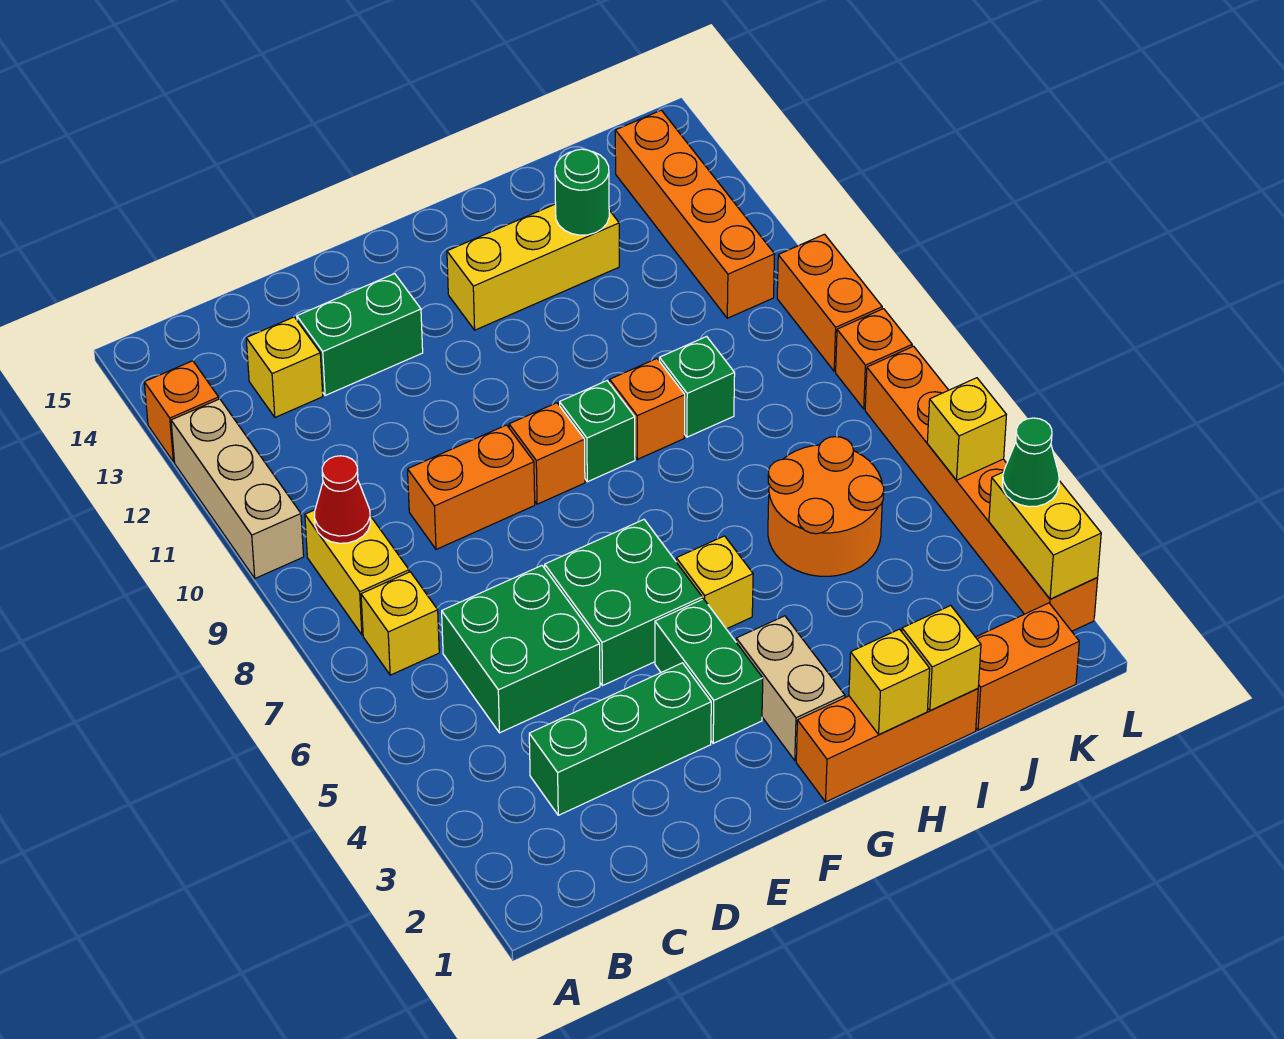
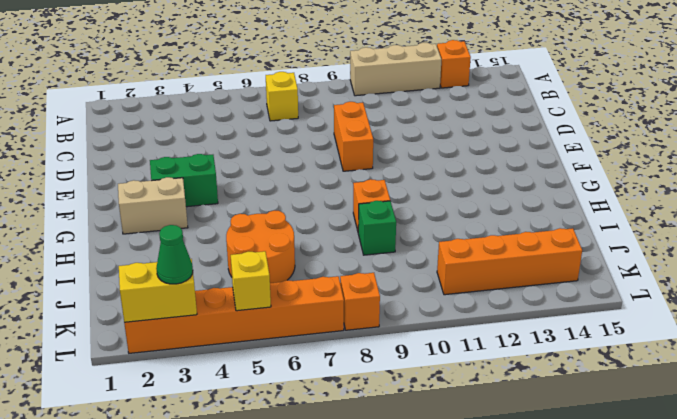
none -> yellow 1x2 brick [305,510,409,635]
none -> green 1x3 brick [529,663,711,815]
none -> green 2x2 brick [442,566,600,733]
none -> yellow 1x1 brick [246,317,323,417]

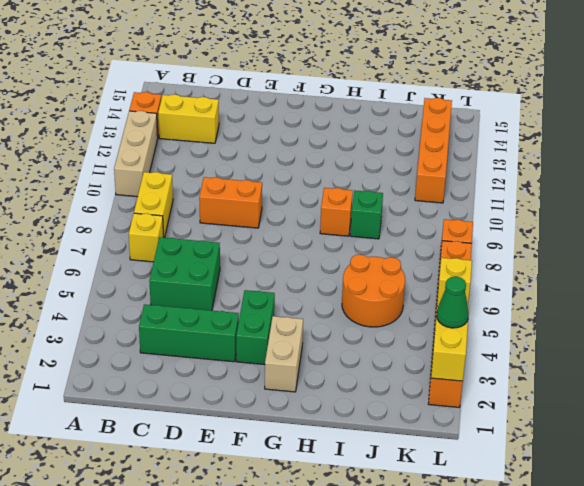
yellow 1x2 brick [158,94,219,143] -> yellow 1x1 brick [246,317,323,417]
none -> green 1x2 brick [297,274,423,395]
none -> green 2x2 brick [545,520,702,686]
none -> orange 1x1 brick [509,403,585,504]
none -> orange 1x3 brick [796,689,978,802]

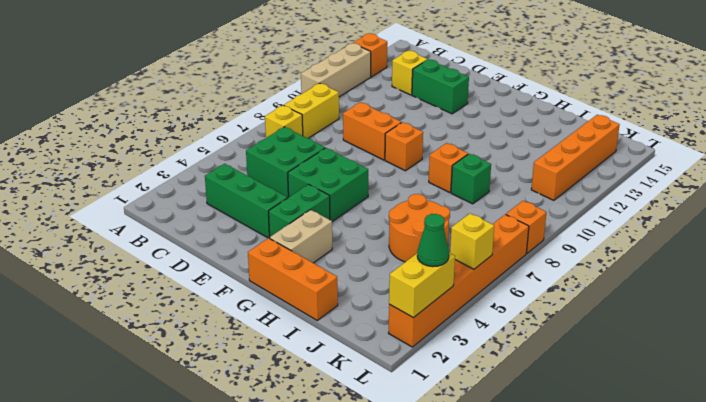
none -> yellow 1x1 brick [676,536,753,629]
none -> green 1x1 brick [560,381,635,482]
none -> yellow 1x3 brick [447,204,619,330]
none -> orange 1x2 brick [976,603,1079,730]

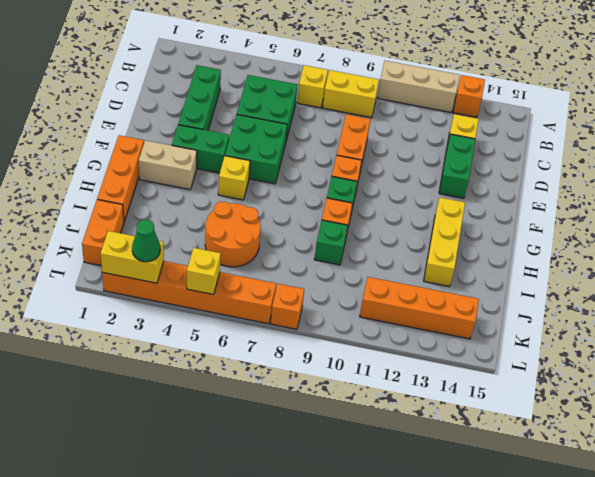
none -> orange 1x2 brick [777,234,882,371]
none -> red 1x1 cone [315,456,370,543]
none -> yellow 1x1 brick [849,629,930,735]
none -> yellow 1x1 brick [902,606,981,711]

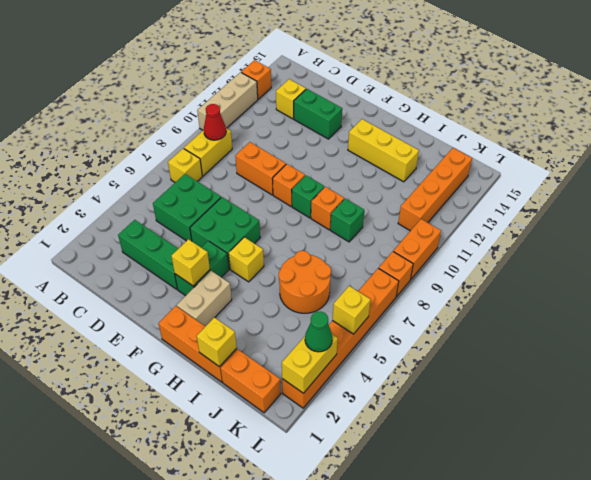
yellow 1x1 brick [171,239,210,286] -> yellow 1x1 brick moved to [849,629,930,735]
none -> green 1x1 round brick [555,149,609,235]

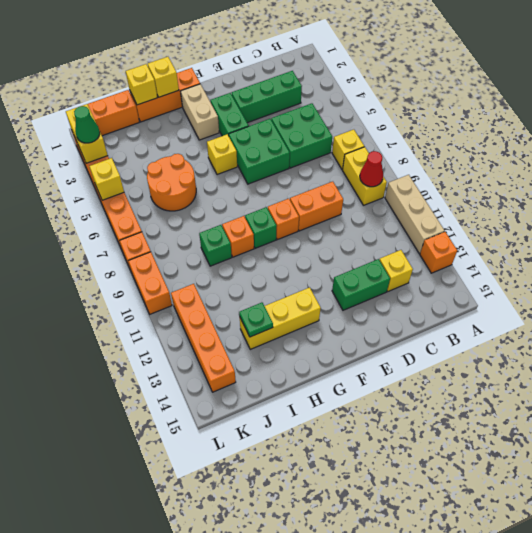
green 1x1 plate [239,303,273,337] -> green 1x1 round brick [555,149,609,235]

